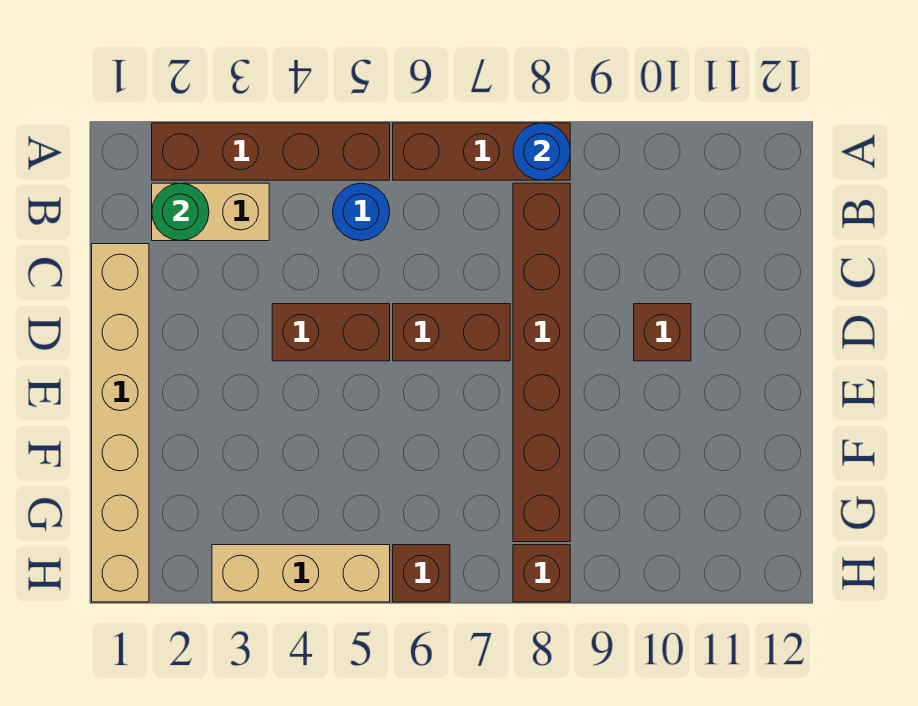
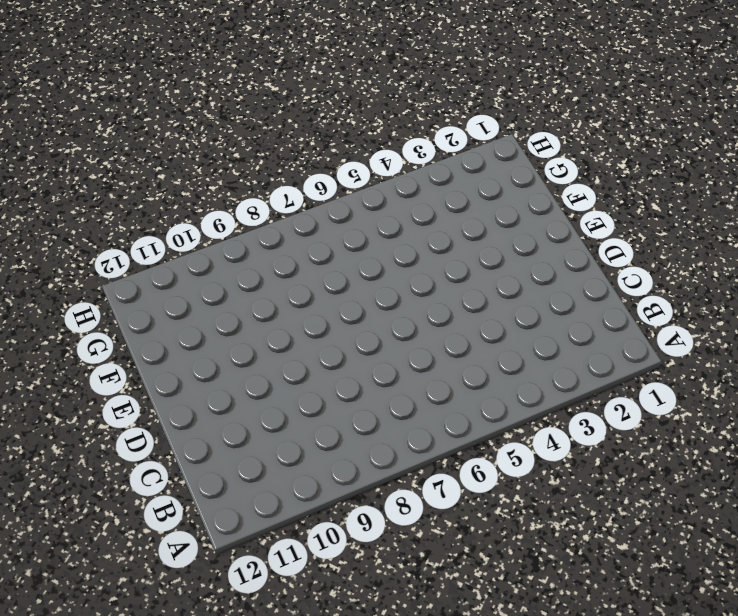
none -> brown 1x4 brick [152,123,390,180]
none -> brown 1x3 brick [393,123,570,180]
none -> tan 1x2 brick [152,183,269,241]

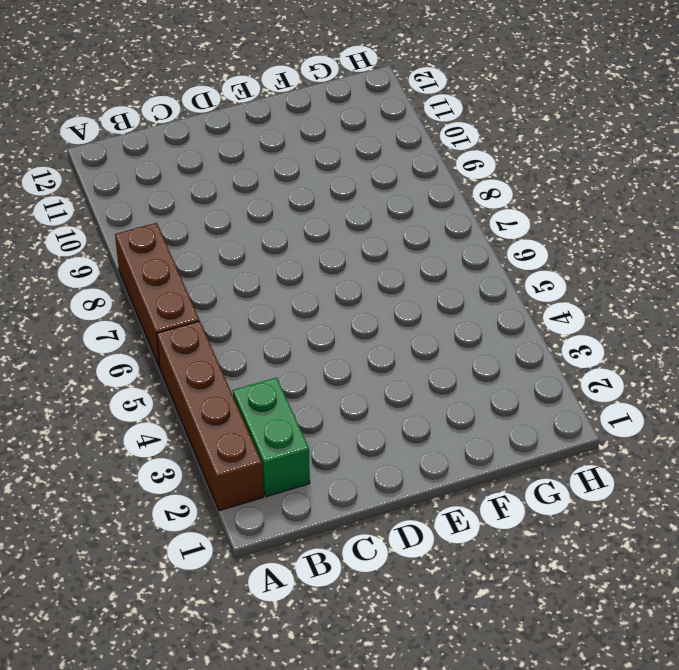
green 1x2 brick [233,378,310,497] -> tan 1x2 brick [152,183,269,241]
none -> blue 1x1 round brick [333,183,390,241]
none -> brown 1x6 brick [513,183,570,542]
none -> tan 1x6 brick [92,244,149,602]

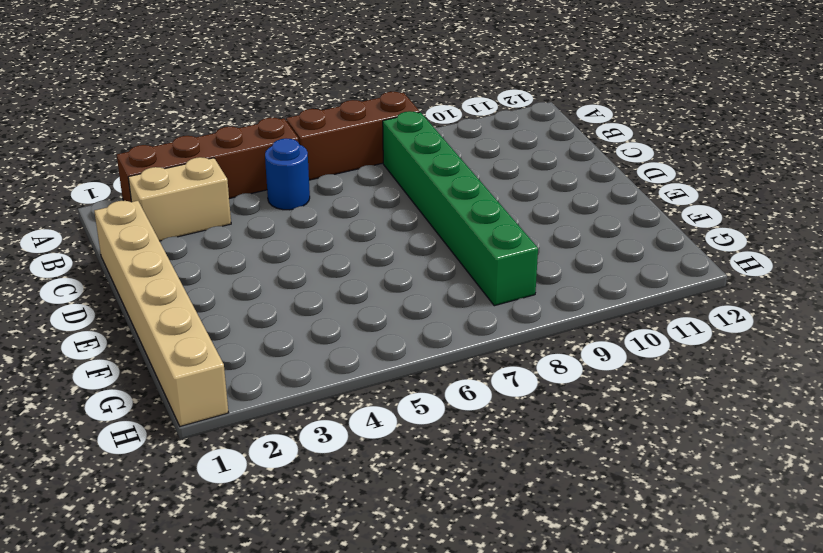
green 1x6 brick [383,111,538,306] -> brown 1x6 brick [513,183,570,542]
none -> brown 1x2 brick [272,304,390,361]
none -> brown 1x2 brick [393,304,510,361]
none -> brown 1x1 brick [634,304,691,361]

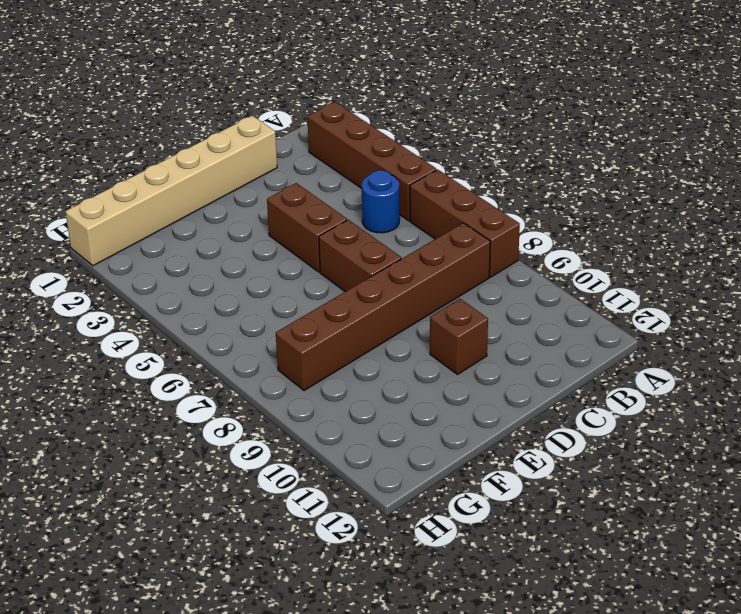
none -> tan 1x2 brick [152,183,269,241]
none -> tan 1x3 brick [212,545,390,602]
none -> brown 1x1 brick [393,545,450,602]

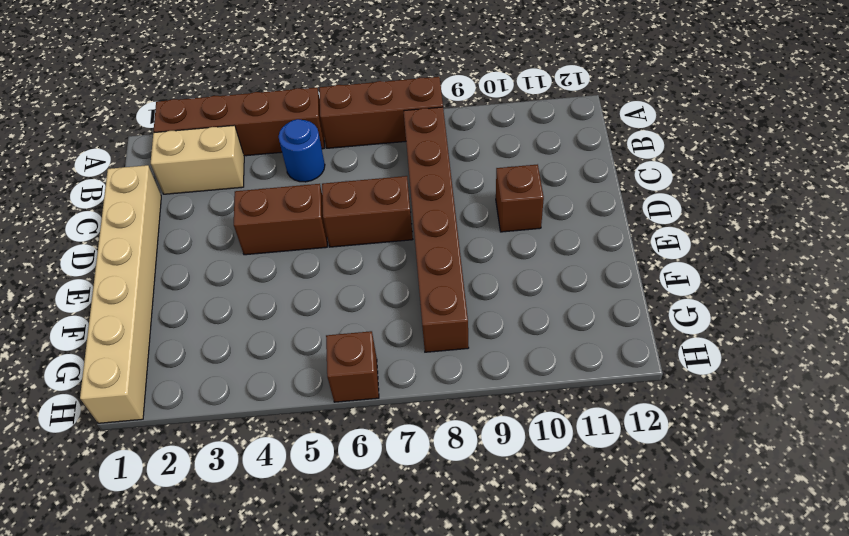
none -> tan 1x3 brick [212,545,390,602]
none -> brown 1x1 brick [513,545,570,602]
none -> blue 1x1 round brick [513,123,570,180]

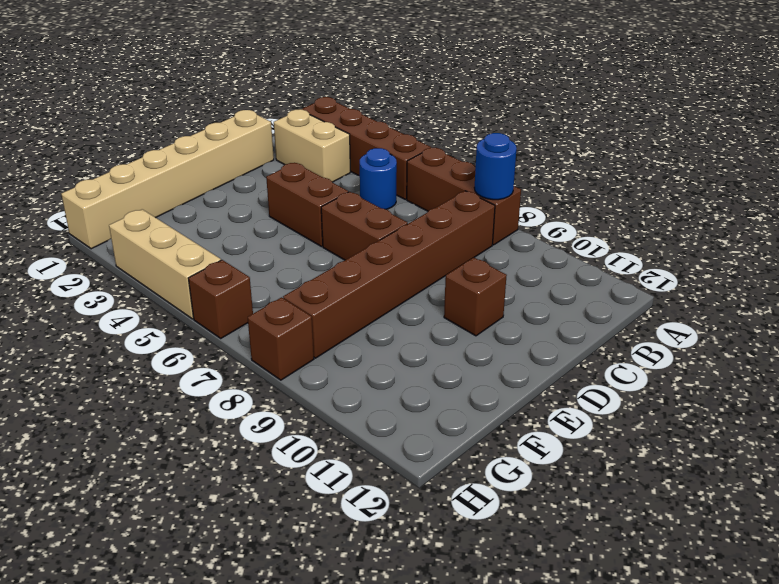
none -> green 1x1 round brick [152,183,209,241]

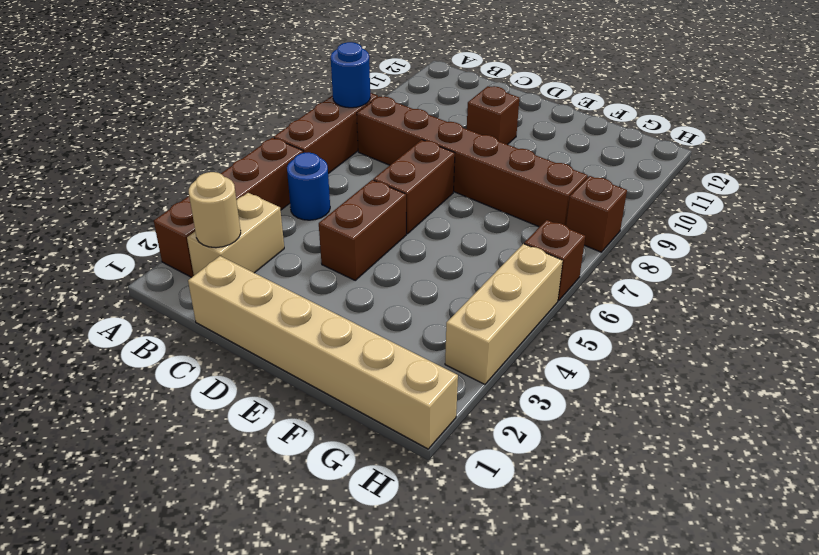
tan 1x1 round brick [189,172,241,248] -> green 1x1 round brick [152,183,209,241]

